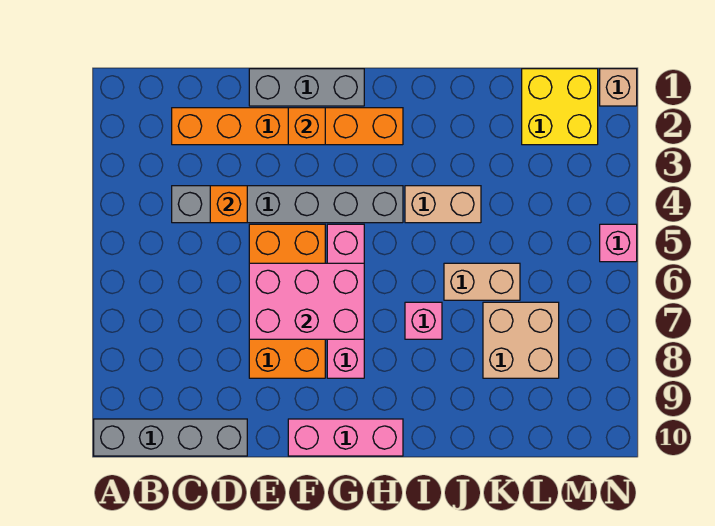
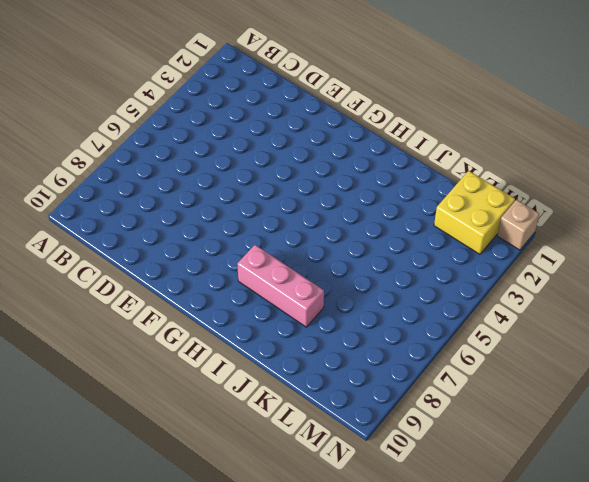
pink 1x3 brick [237,245,324,327] -> pink 1x3 brick moved to [288,419,403,456]
none -> grey 1x4 brick [94,419,247,456]
none -> orange 1x6 brick [172,108,403,145]
none -> grey 1x6 brick [172,186,403,223]

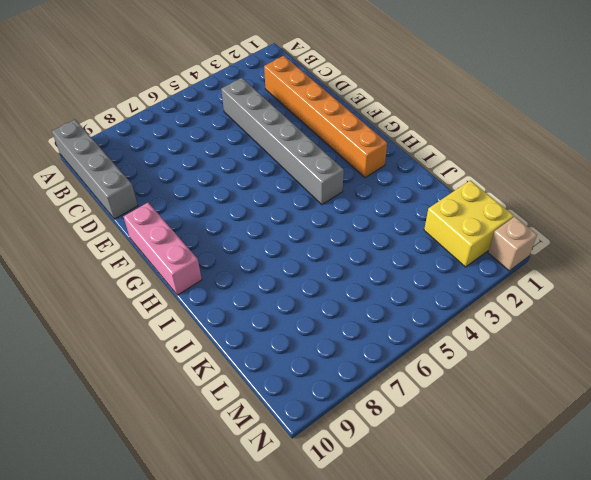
none -> grey 1x3 brick [249,69,364,106]
none -> orange 2x4 brick [249,224,325,378]
none -> pink 1x4 brick [327,224,364,378]

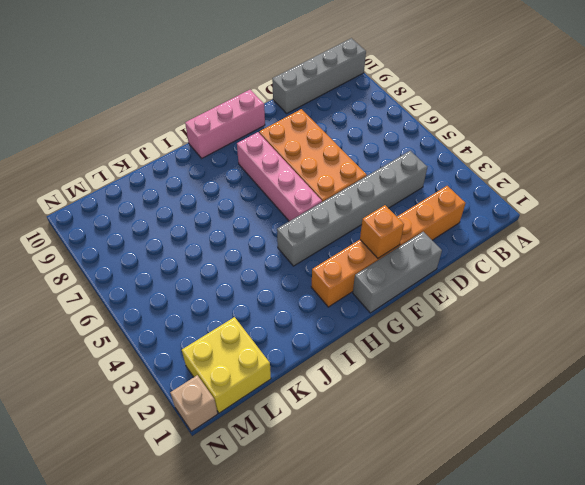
none -> tan 1x2 brick [405,186,481,223]
none -> pink 1x1 brick [405,302,442,339]
none -> tan 1x2 brick [444,263,520,300]

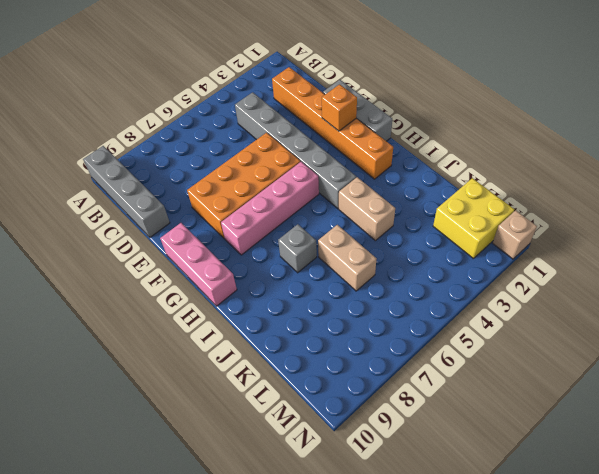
grey 1x1 brick [278,224,317,273] -> pink 1x1 brick [405,302,442,339]
none -> tan 2x2 brick [483,302,559,378]
none -> pink 1x1 brick [600,224,637,262]
none -> orange 1x1 brick [210,186,247,223]

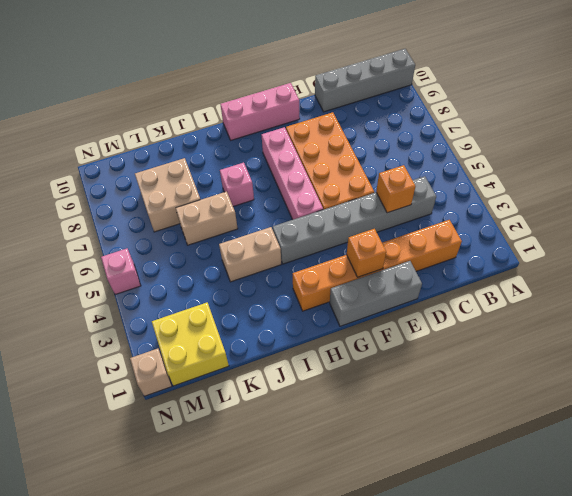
none -> pink 2x3 brick [249,263,364,339]

